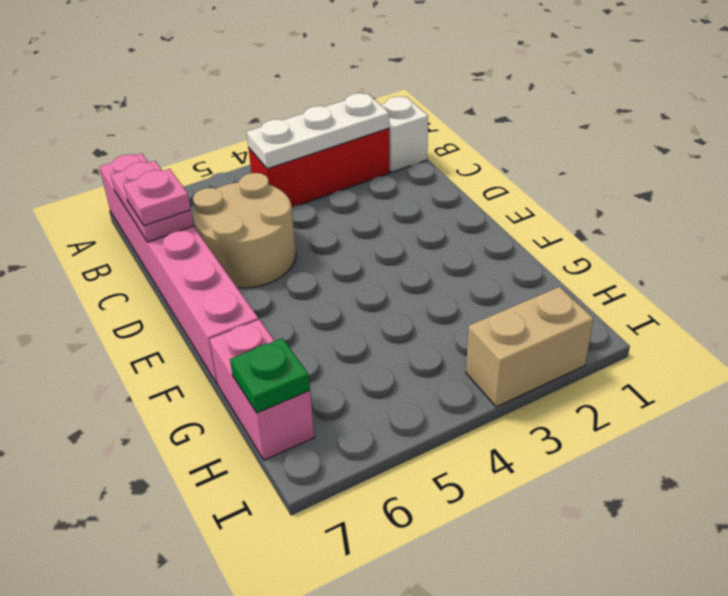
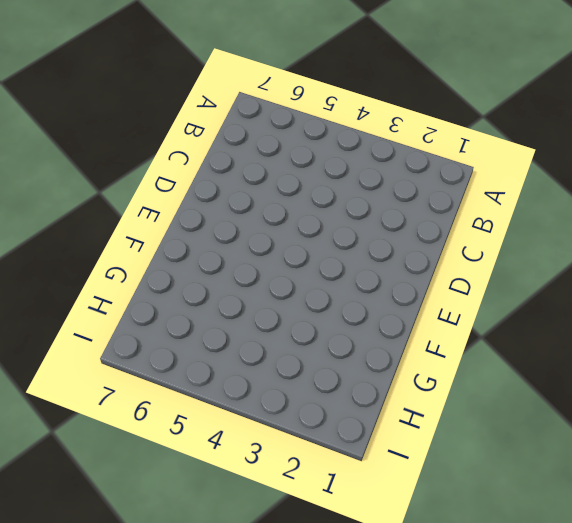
none -> pink 1x6 brick [99,153,259,383]
none -> white 1x1 brick [381,97,428,172]

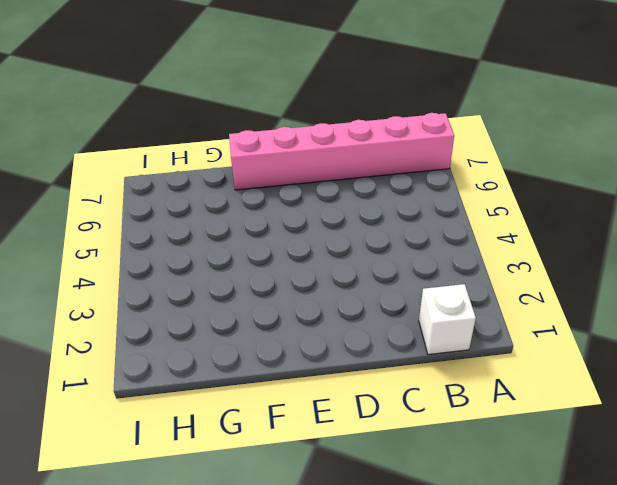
none -> red 1x3 brick [248,128,390,208]
none -> tan 2x2 round brick [193,173,296,288]

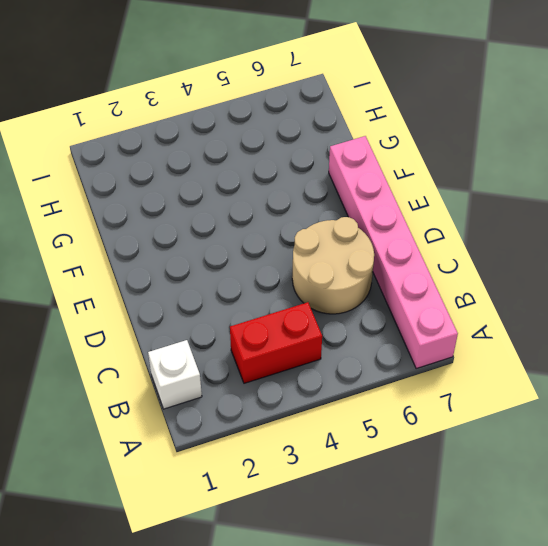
red 1x2 brick [230,302,322,383] -> red 1x3 brick [248,128,390,208]
none -> pink 1x2 brick [209,320,314,460]
none -> tan 1x2 brick [466,287,594,407]

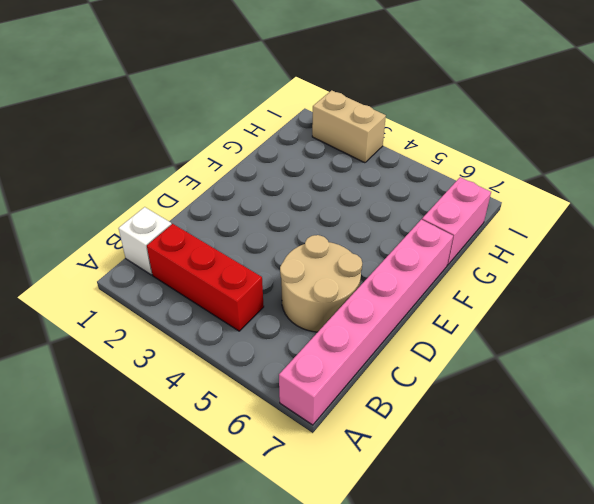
none -> white 1x3 plate [246,93,389,169]
none -> pink 1x2 plate [111,161,194,242]

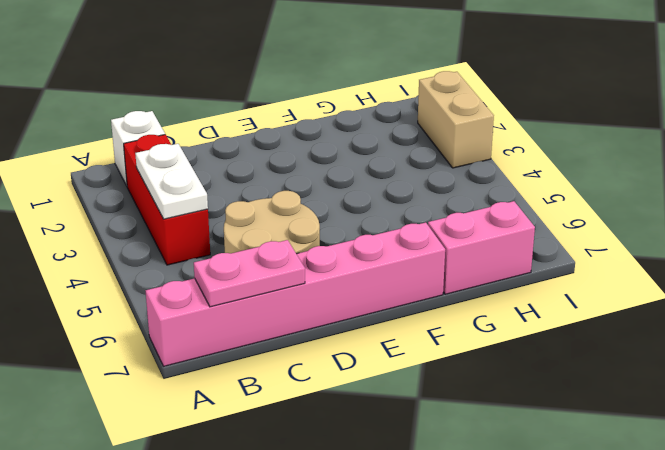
white 1x2 plate [135,144,208,219] -> white 1x3 plate [246,93,389,169]
none -> green 1x1 plate [230,338,310,413]
none -> pink 1x1 plate [124,169,191,226]

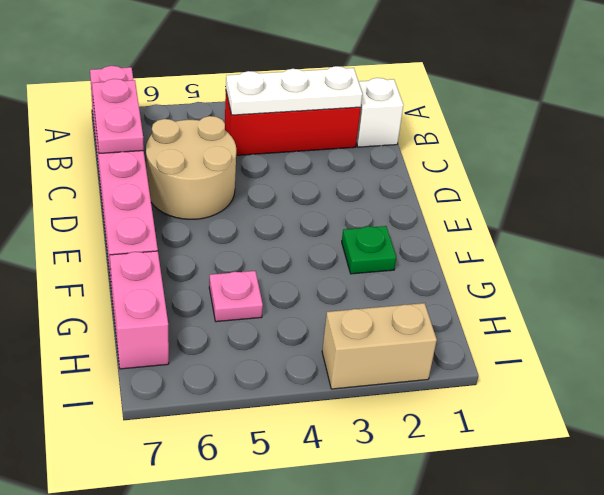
green 1x1 plate [342,226,396,274] -> green 1x1 plate moved to [230,338,310,413]
pink 1x1 plate [209,271,263,322] -> pink 1x1 plate moved to [124,169,191,226]

